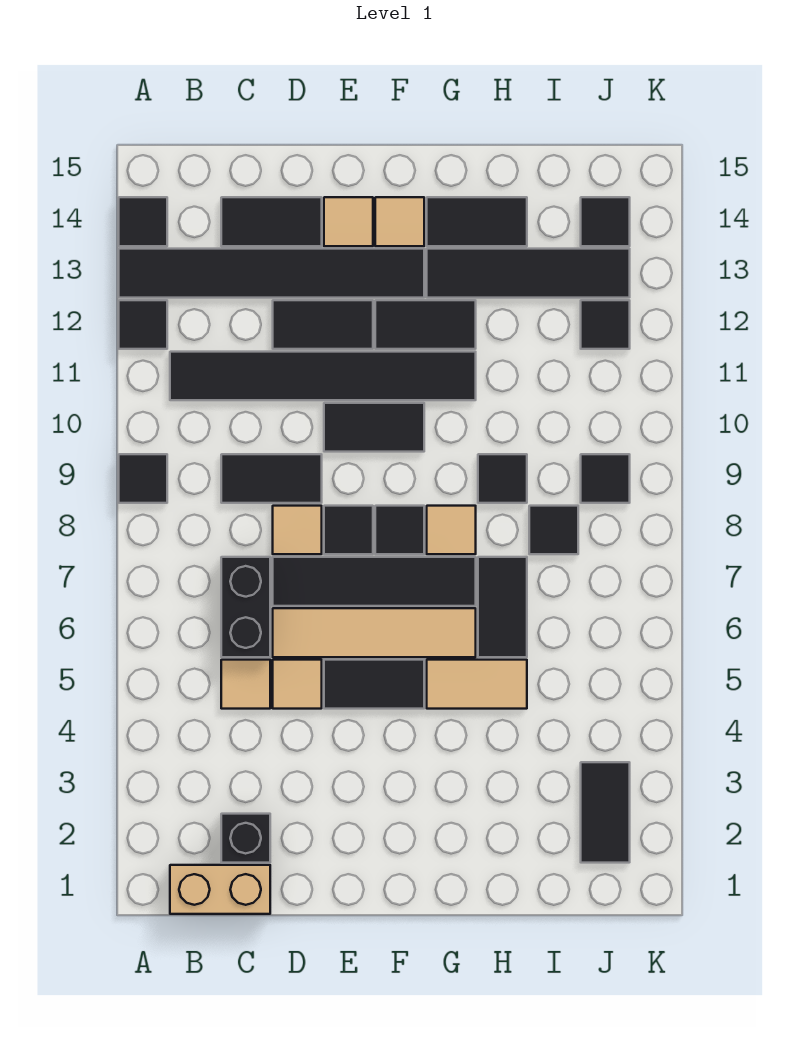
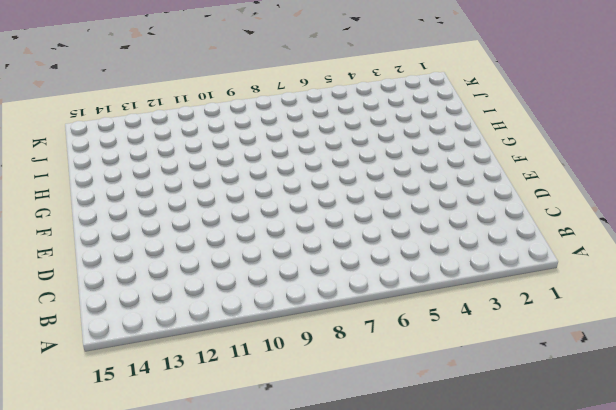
none -> black 1x1 tile [119,454,167,503]
none -> black 1x1 tile [119,300,167,349]
none -> black 1x6 tile [119,249,424,298]
none -> black 1x1 tile [119,197,167,246]

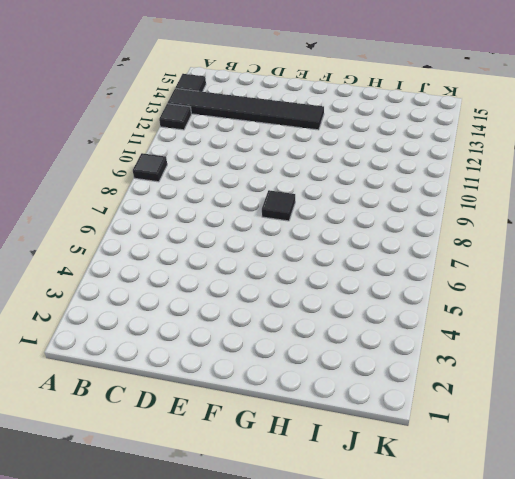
none -> tan 1x2 brick [170,865,270,914]
none -> black 1x6 tile [170,352,476,400]
none -> black 1x1 brick [221,814,270,863]
none -> tan 1x1 tile [221,660,270,709]

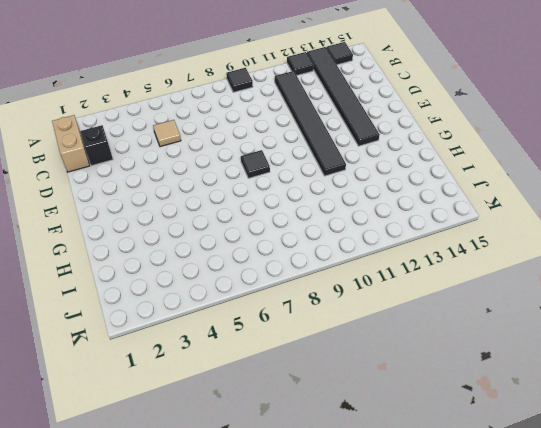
none -> black 1x2 brick [221,557,270,657]
none -> black 1x2 tile [221,454,322,503]
none -> black 1x2 tile [221,197,322,246]
none -> tan 1x1 tile [273,660,322,709]

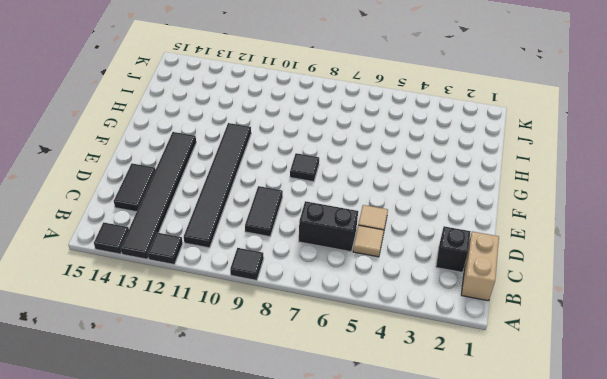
none -> tan 1x4 tile [273,608,476,657]
none -> black 1x4 tile [273,557,476,606]
none -> tan 1x1 tile [273,506,322,554]
none -> black 1x2 tile [273,300,373,349]

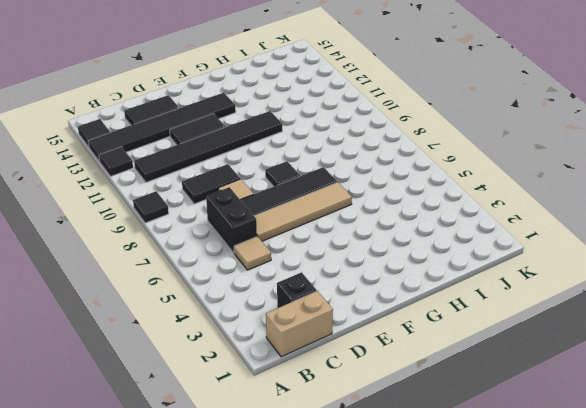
none -> tan 1x1 tile [273,660,322,709]
none -> black 1x2 tile [324,660,424,709]
none -> black 1x1 tile [324,506,373,554]
none -> black 1x2 tile [324,403,424,452]

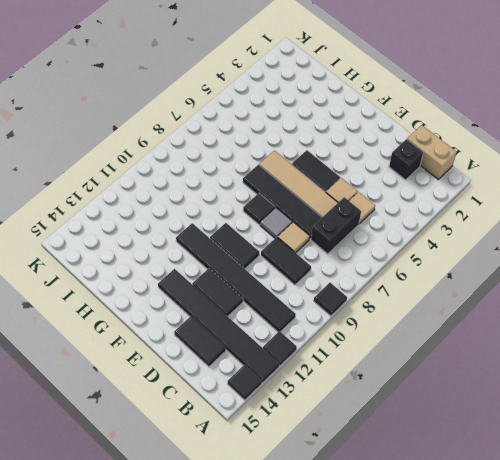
grey 1x1 tile [260,208,292,238] -> black 1x1 tile [324,506,373,554]
none -> tan 1x1 tile [324,197,373,246]
none -> black 1x2 tile [375,300,476,349]
none -> tan 1x1 tile [375,197,424,246]
none -> tan 1x2 tile [427,660,527,709]

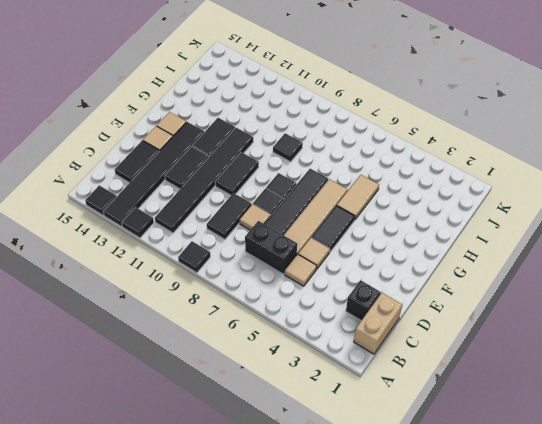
none -> tan 1x1 tile [427,506,476,554]
none -> black 1x4 tile [427,249,630,298]
none -> black 1x2 tile [427,197,527,246]
none -> black 1x2 tile [478,557,527,657]

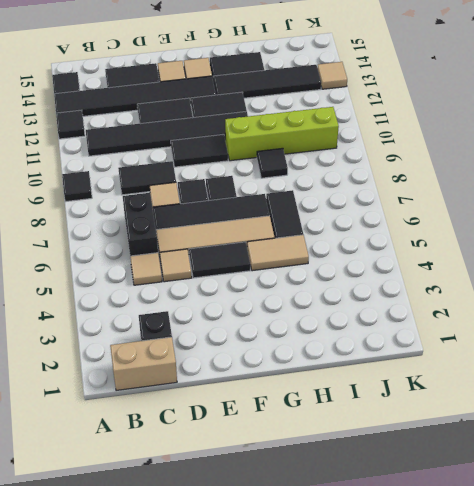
lime 1x4 brick [225,107,339,161] -> none
tan 1x1 tile [318,62,347,89] -> tan 1x1 tile moved to [427,506,476,554]
none -> black 1x1 tile [529,506,578,554]
none -> black 1x2 tile [581,762,630,863]
none -> black 1x1 tile [581,454,630,503]
none -> black 1x1 tile [581,300,630,349]

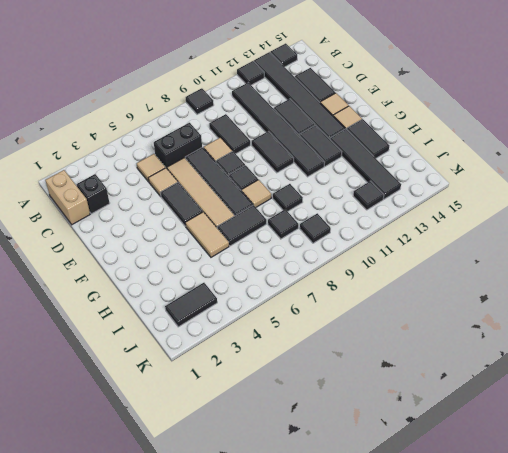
none -> black 1x1 tile [581,197,630,246]

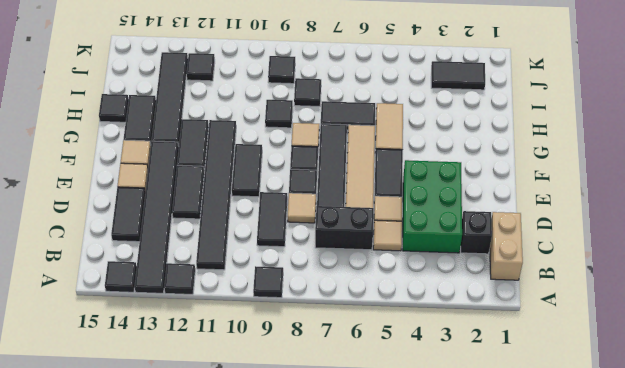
green 2x3 brick [403,160,462,253] -> none
black 1x1 tile [99,94,129,122] -> black 1x1 tile moved to [581,197,630,246]

